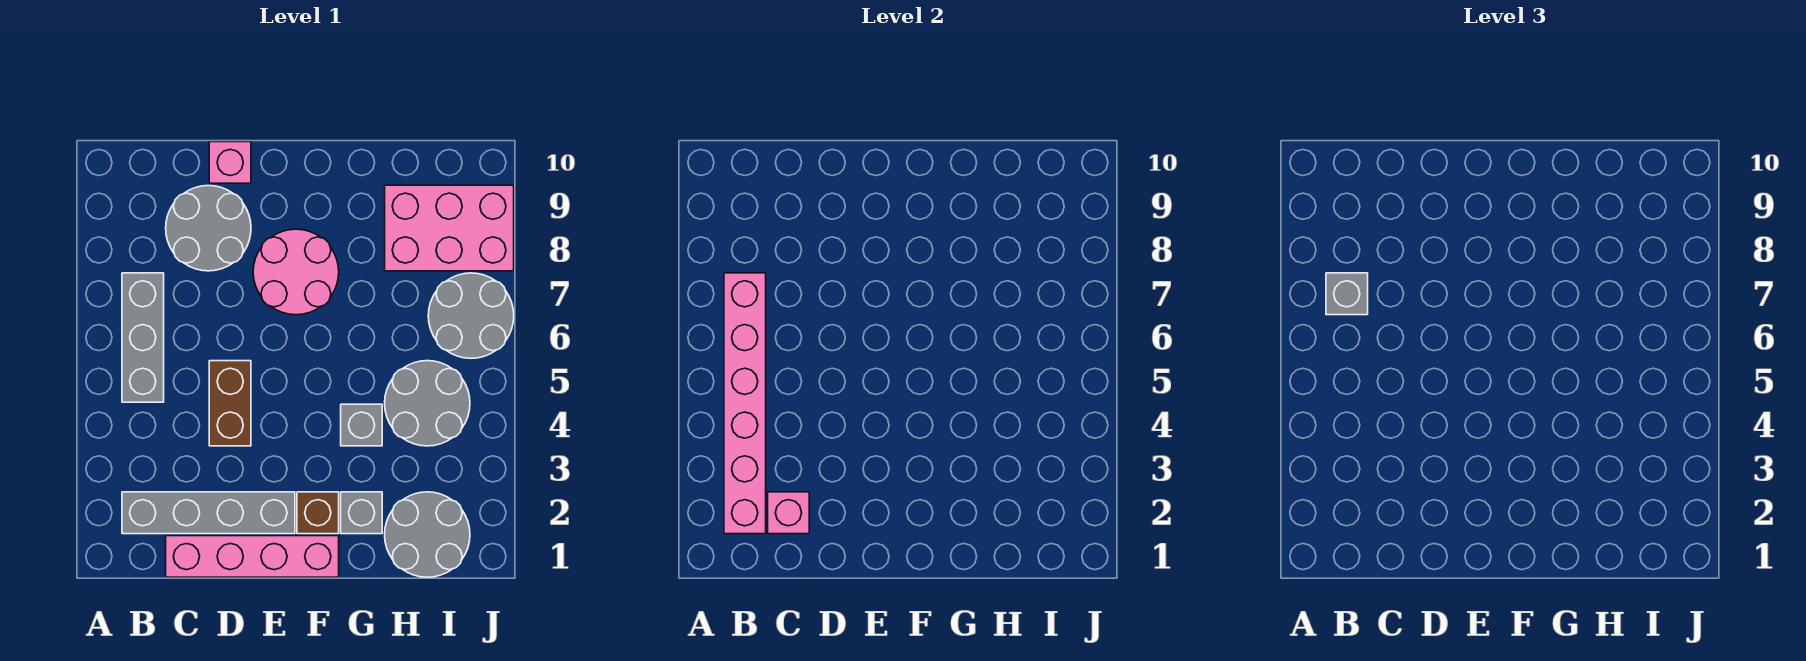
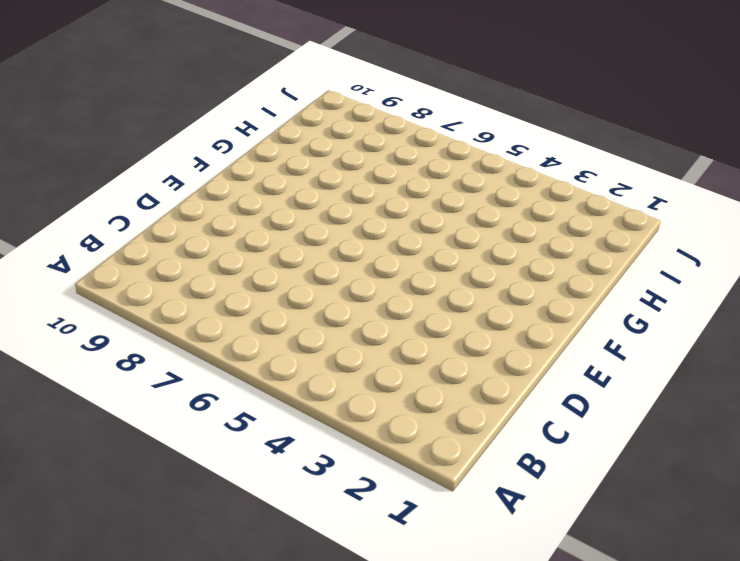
none -> grey 1x4 brick [122,492,295,534]
none -> grey 1x3 brick [122,273,164,402]
none -> pink 1x4 brick [166,536,339,577]

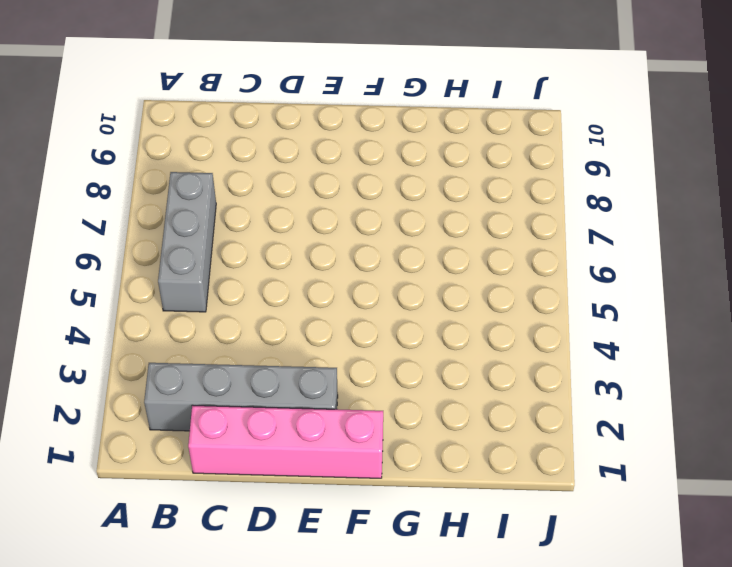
none -> grey 2x2 round brick [166,186,251,271]
none -> brown 1x2 brick [209,361,251,446]
none -> pink 1x1 brick [209,142,251,183]

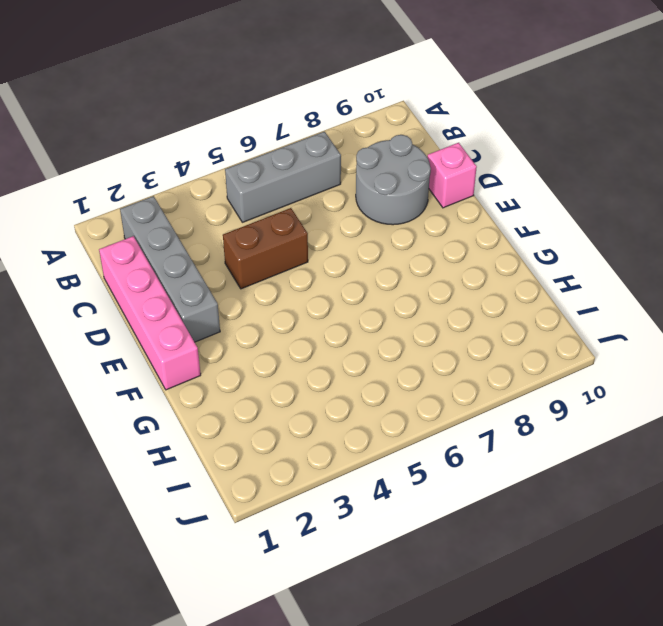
none -> pink 2x2 round brick [253,229,339,315]
none -> brown 1x1 brick [297,492,339,534]
none -> grey 1x1 brick [341,492,382,534]

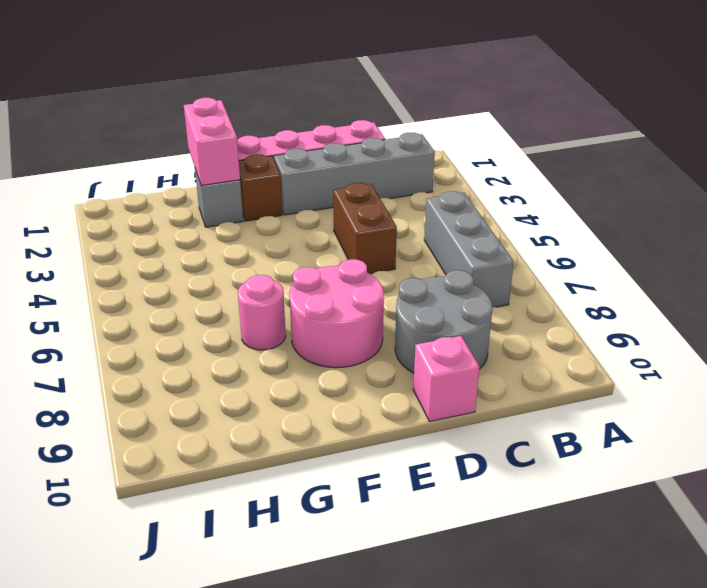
pink 1x2 brick [184,98,240,186] -> none
pink 1x1 round brick [238,275,286,350] -> none
none -> grey 1x1 brick [341,404,382,446]
none -> grey 2x2 round brick [385,492,470,577]
none -> grey 2x2 round brick [385,361,470,446]

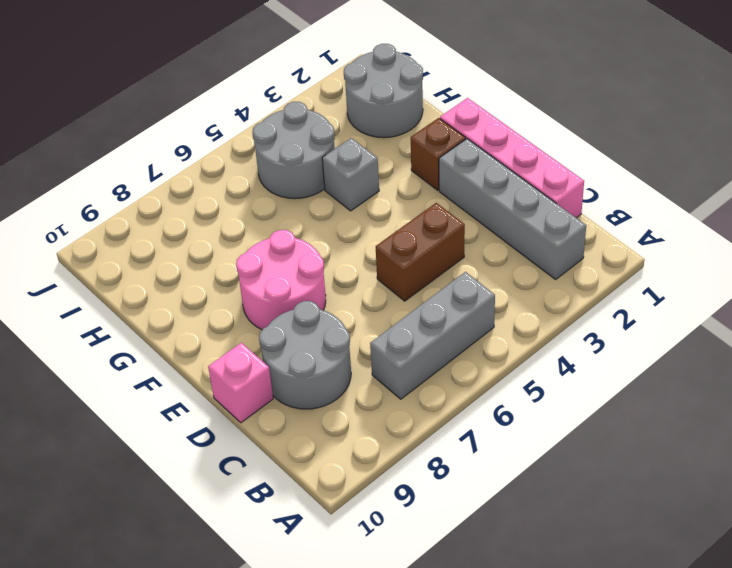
none -> grey 1x1 brick [341,492,382,534]
none -> pink 2x3 brick [385,185,514,271]
none -> grey 2x2 round brick [428,273,514,358]

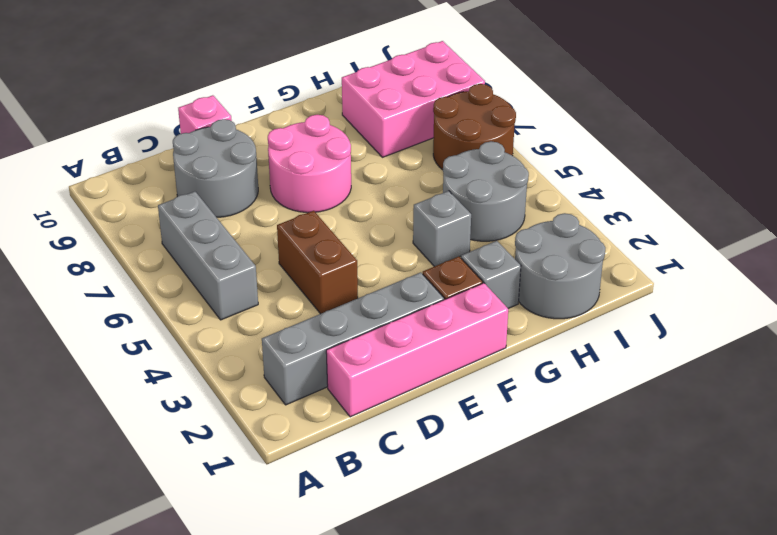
brown 2x2 round brick [433,84,516,170] -> grey 2x2 round brick [428,273,514,358]
none -> pink 1x6 brick [724,273,766,534]
none -> pink 1x1 brick [768,492,809,534]
none -> grey 1x1 brick [1326,273,1368,315]

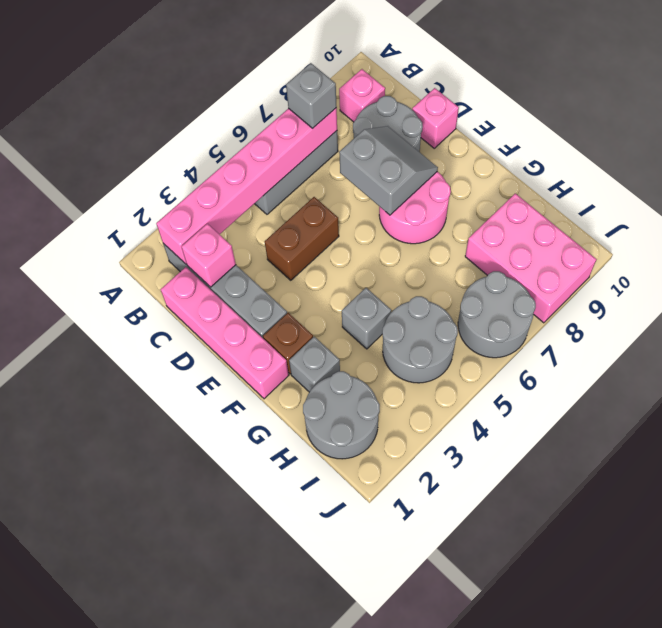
pink 1x1 brick [339,69,385,122] -> none
grey 2x2 slope [339,126,438,215] -> none

